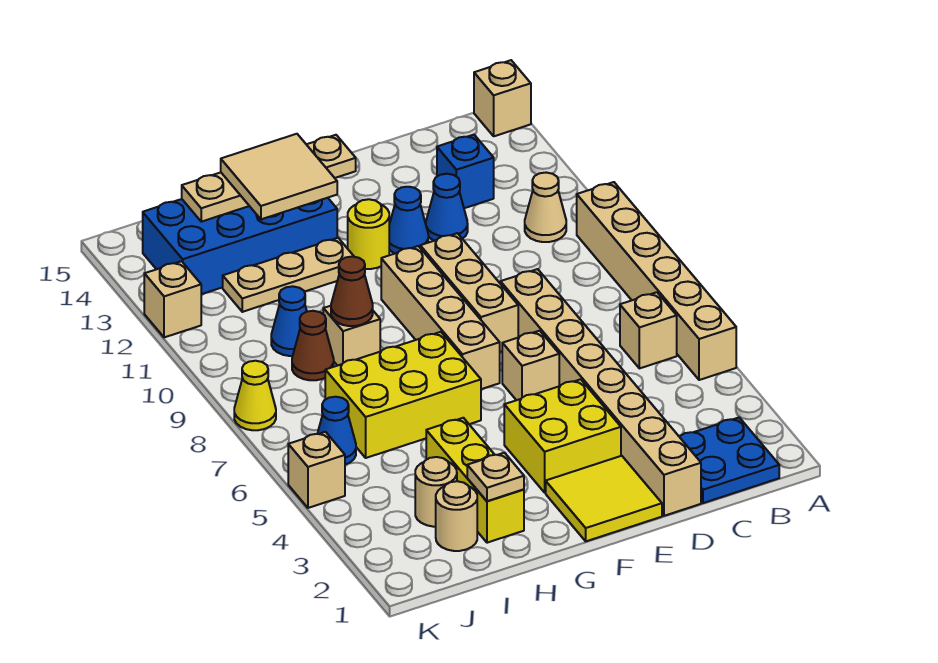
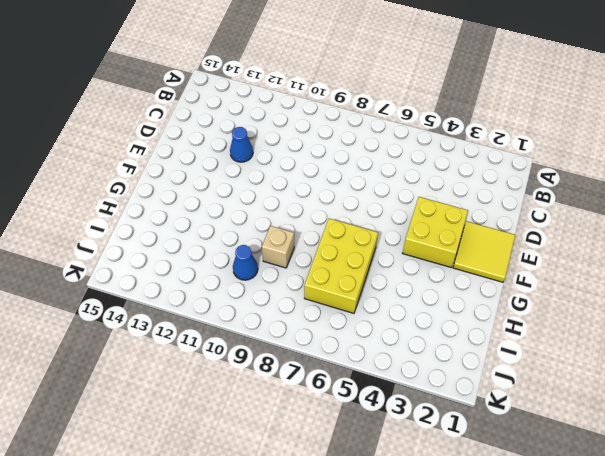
none -> tan 1x6 brick [577,182,736,380]
none -> tan 1x1 brick [474,60,531,136]
none -> blue 2x2 plate [680,418,779,503]
none -> tan 1x1 brick [620,292,677,368]

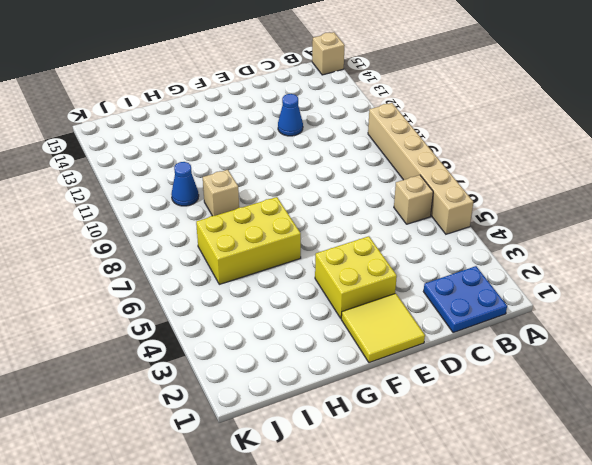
none -> tan 1x1 cone [525,173,566,242]
none -> blue 1x1 brick [437,135,494,208]
none -> tan 1x8 brick [501,269,701,516]
none -> tan 1x1 brick [502,331,559,400]

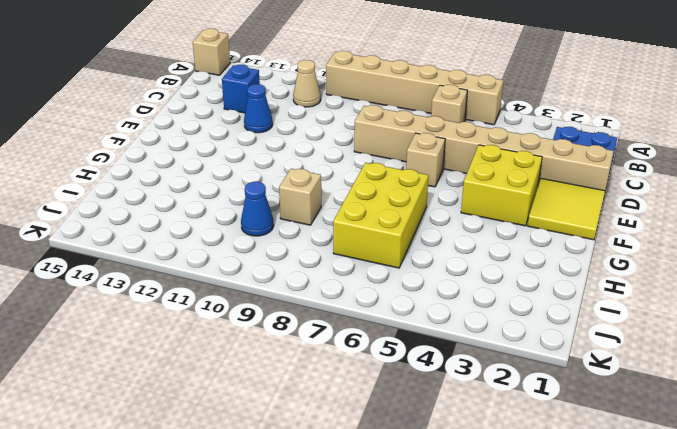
none -> tan 1x3 brick [420,233,518,352]
none -> blue 1x1 cone [389,187,428,253]
none -> tan 1x4 brick [381,246,500,389]
none -> yellow 1x1 round brick [348,199,389,269]

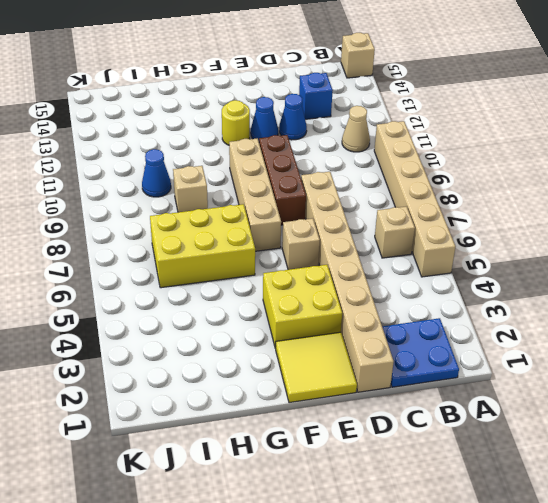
brown 1x3 brick [259,135,306,225] -> tan 1x3 brick [420,233,518,352]
none -> tan 1x3 plate [223,238,354,312]
none -> blue 2x4 brick [143,198,337,294]
none -> yellow 1x3 brick [426,418,524,543]
none -> tan 1x1 round brick [436,481,477,551]

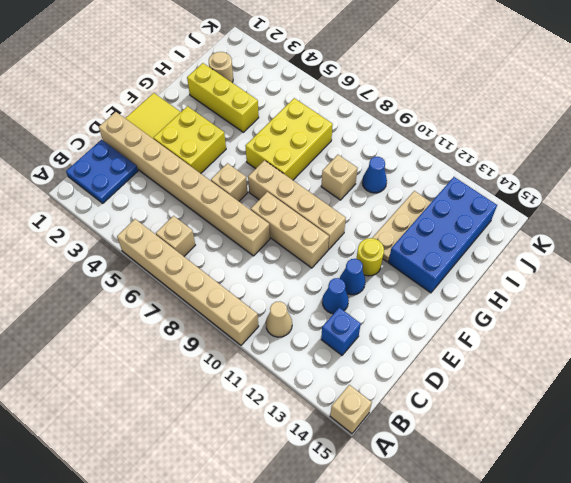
none -> tan 1x1 round brick [415,457,457,527]
none -> brown 1x1 cone [292,311,334,380]
none -> blue 1x1 cone [317,397,356,465]
none -> tan 1x1 brick [288,432,345,508]

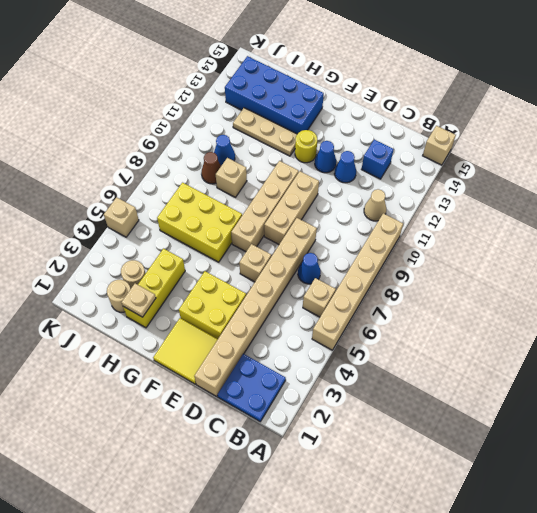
blue 1x1 cone [298,253,321,284] -> blue 1x1 cone moved to [317,397,356,465]
none -> yellow 1x1 cone [234,361,276,430]
none -> tan 1x1 brick [144,261,201,337]
none -> tan 1x4 plate [182,135,356,222]
none -> brown 1x1 cone [331,257,373,326]

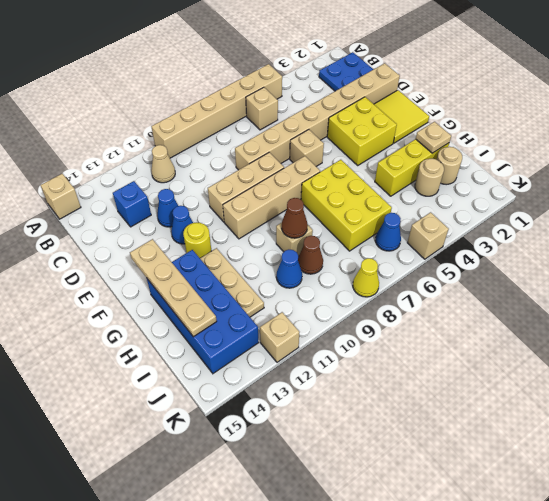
none -> tan 2x2 tile [221,134,337,219]

